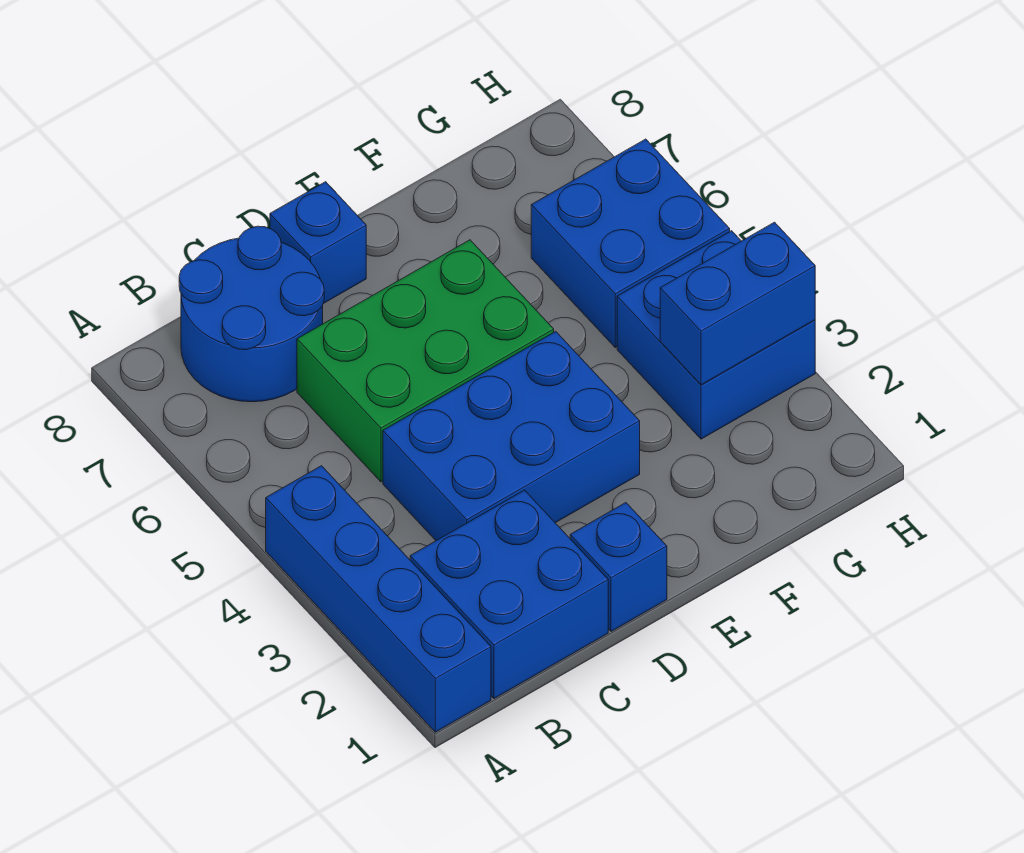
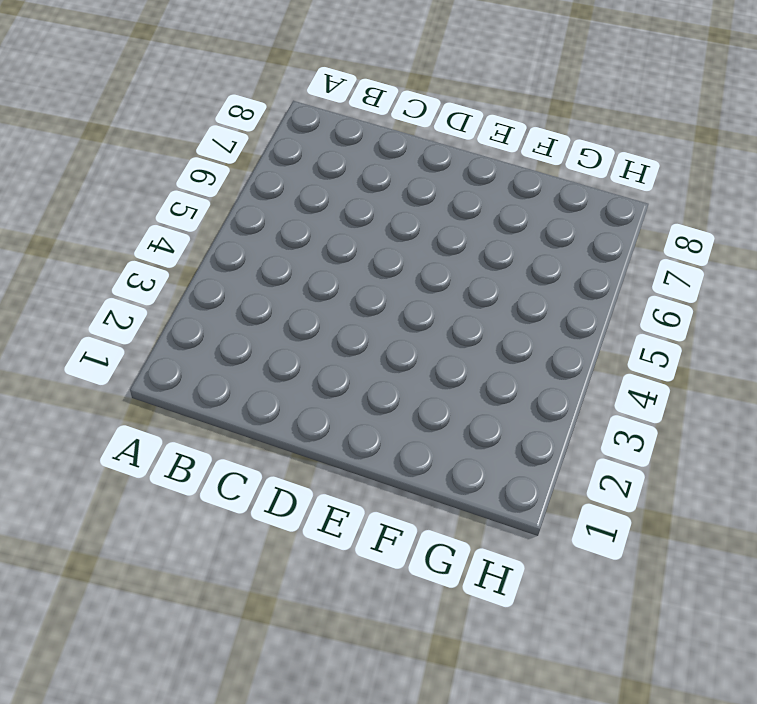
none -> blue 1x4 brick [266,466,491,732]
none -> blue 2x2 brick [410,490,608,699]

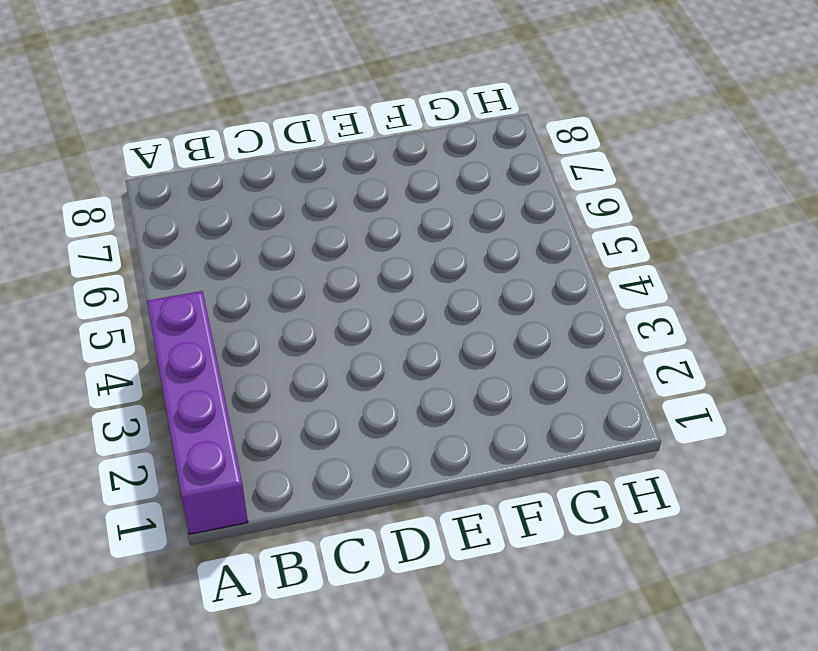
purple 1x4 brick [147,291,248,534] -> blue 1x4 brick [266,466,491,732]
none -> blue 2x2 brick [410,490,608,699]
none -> blue 2x2 round brick [179,226,324,402]

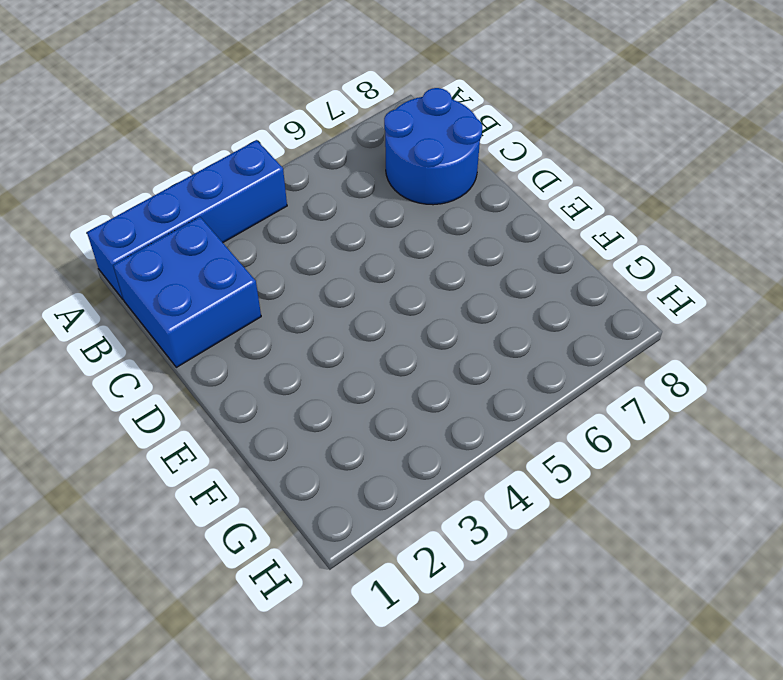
none -> blue 2x3 brick [383,332,640,541]
none -> green 2x3 brick [297,240,554,482]

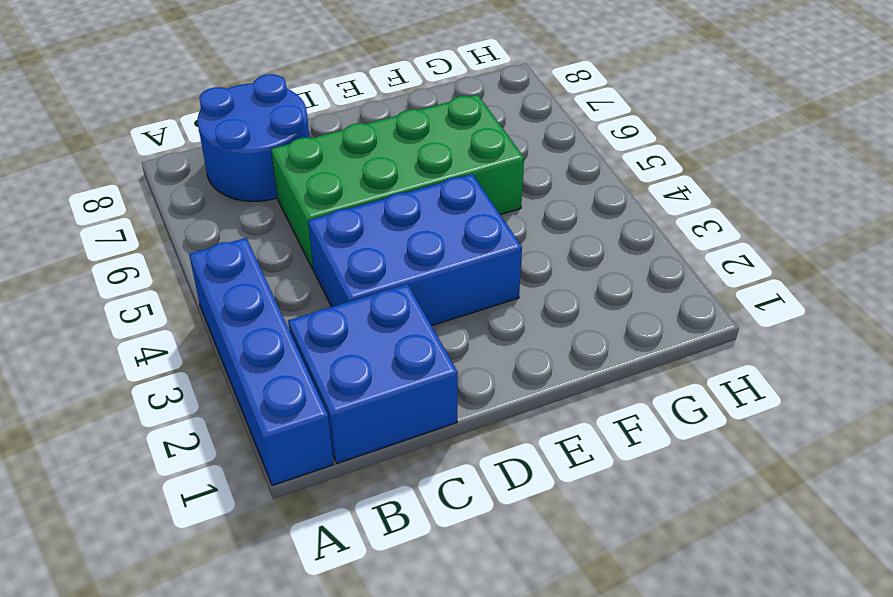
green 2x4 brick [271,95,524,269] -> green 2x3 brick [297,240,554,482]
none -> blue 1x1 brick [570,503,667,631]
none -> blue 1x1 brick [270,182,366,303]

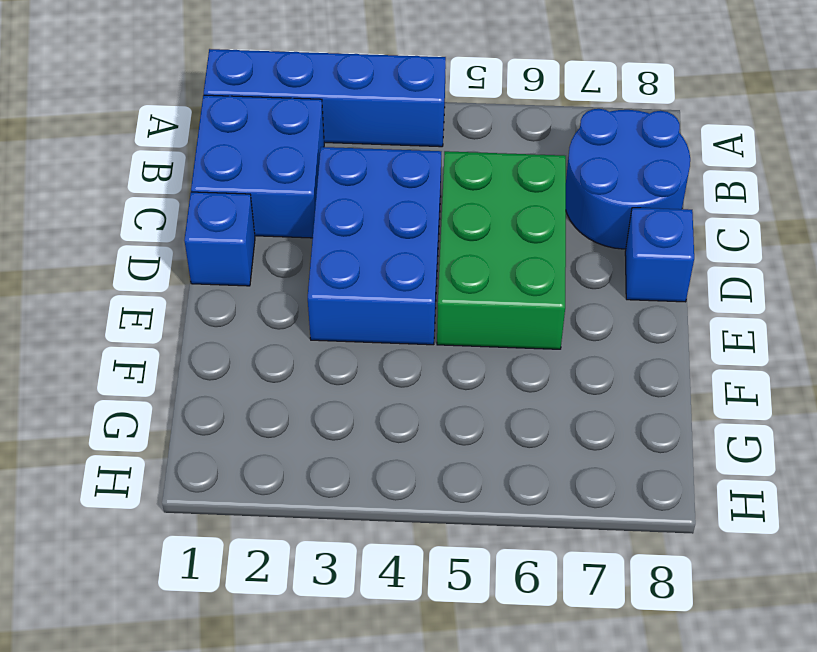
none -> blue 2x2 brick [617,231,815,439]
none -> blue 2x2 brick [531,139,730,347]

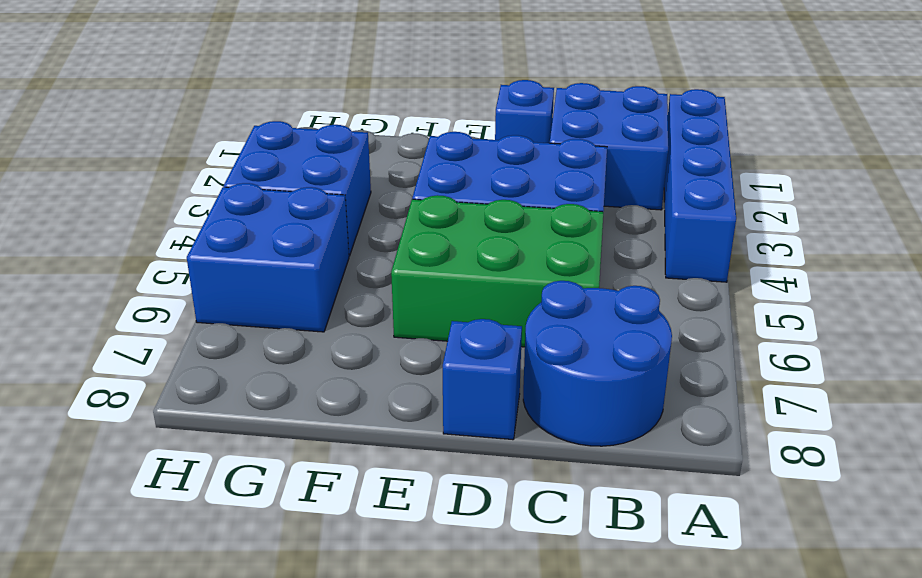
none -> blue 1x2 brick [660,222,815,385]

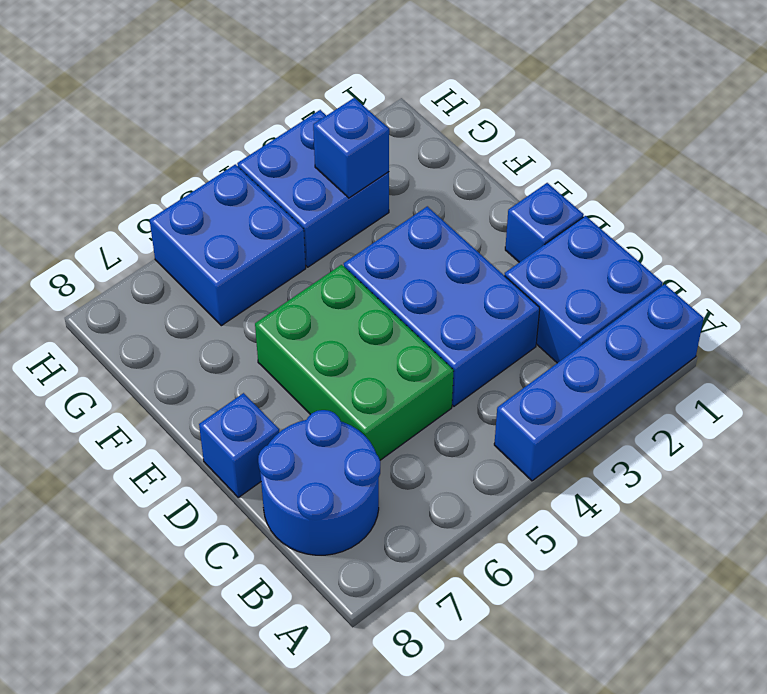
blue 1x1 brick [313,98,389,198] -> blue 1x2 brick [660,222,815,385]

